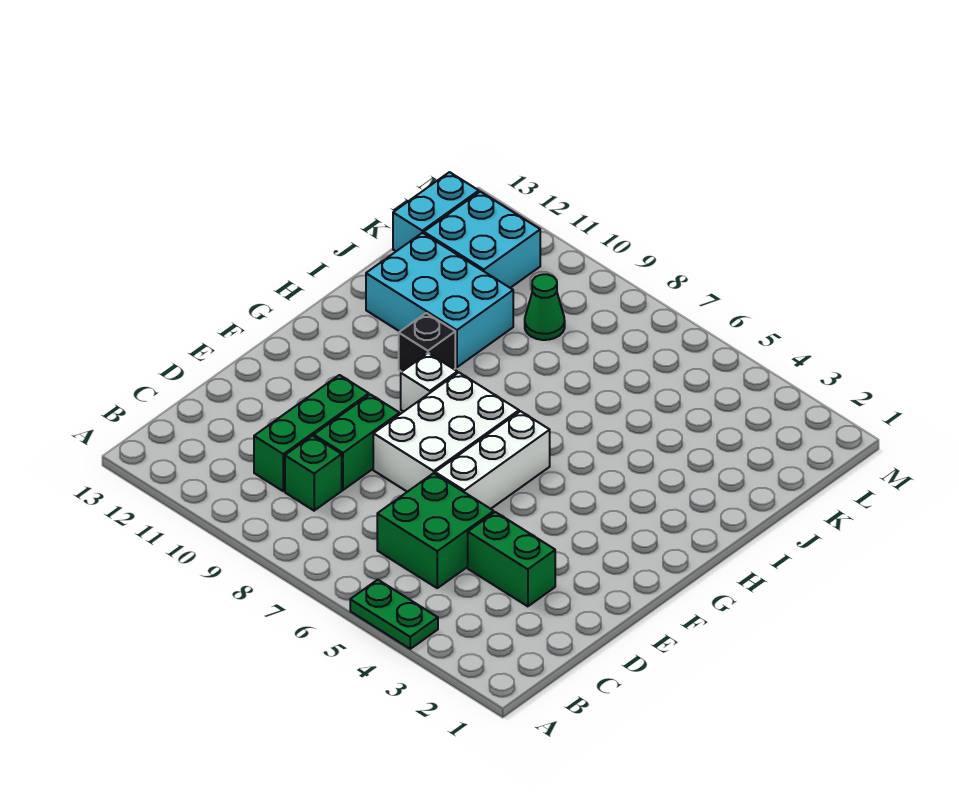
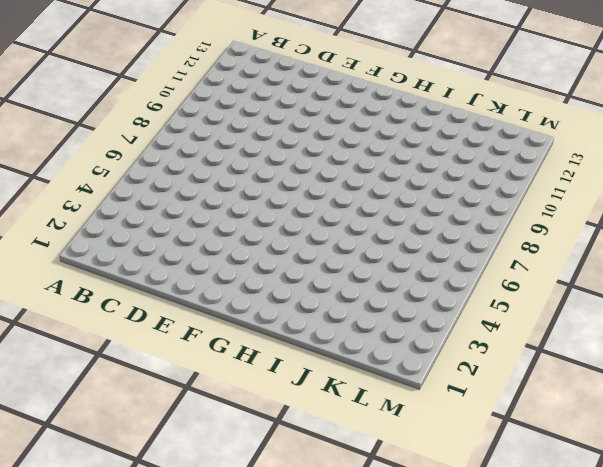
none -> green 1x2 plate [350,580,438,649]
none -> green 2x2 brick [377,473,494,588]
none -> green 1x1 brick [285,436,342,511]

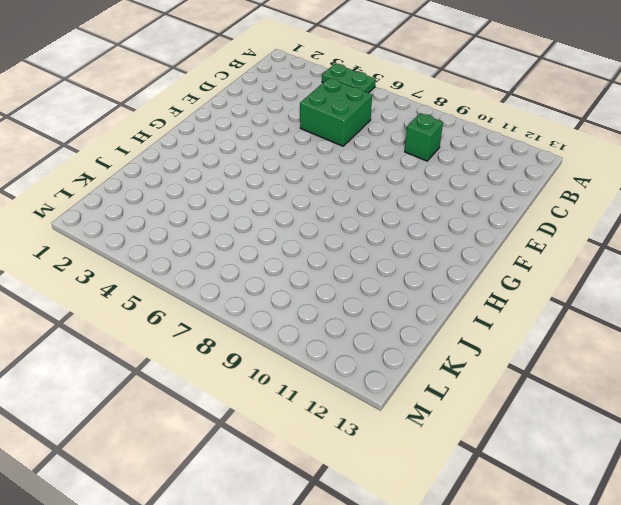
none -> green 1x3 brick [254,375,369,491]
none -> green 1x2 brick [468,512,555,606]
none -> green 1x2 brick [314,394,400,490]

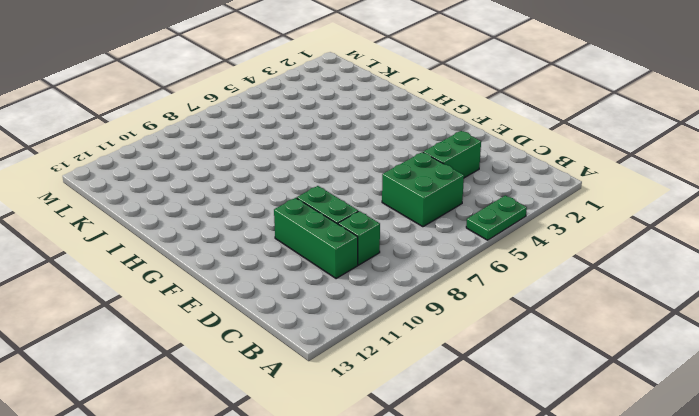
none -> white 1x3 brick [435,411,550,509]
none -> white 2x3 brick [373,373,519,492]
none -> white 1x1 brick [401,353,457,412]

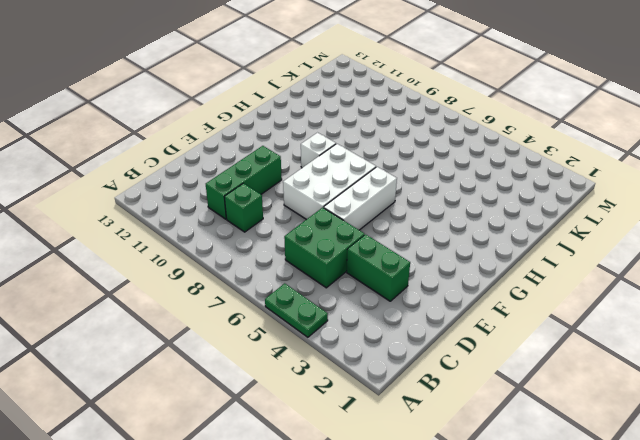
none -> green 1x2 brick [314,394,400,490]
none -> black 1x1 brick [399,313,455,372]
none -> cyan 2x3 brick [366,233,513,367]

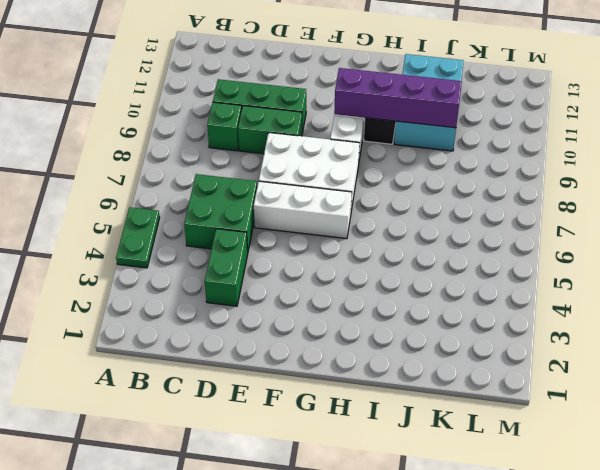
purple 1x4 brick [334,68,462,128] -> none
none -> green 1x1 cone [525,274,565,340]
none -> cyan 2x2 brick [424,192,540,288]
none -> cyan 1x2 brick [393,172,479,251]

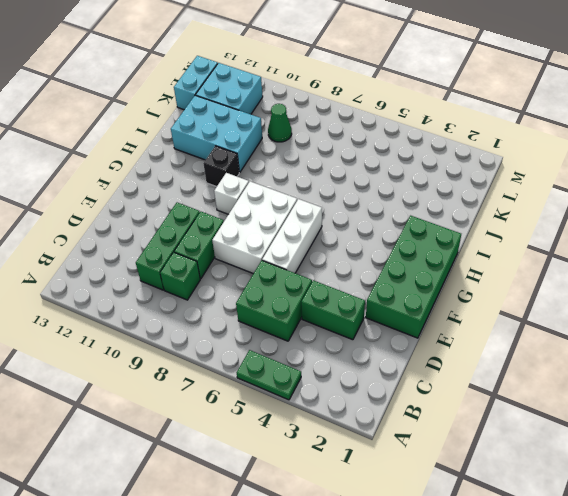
green 2x4 brick [366,216,461,338] -> none

